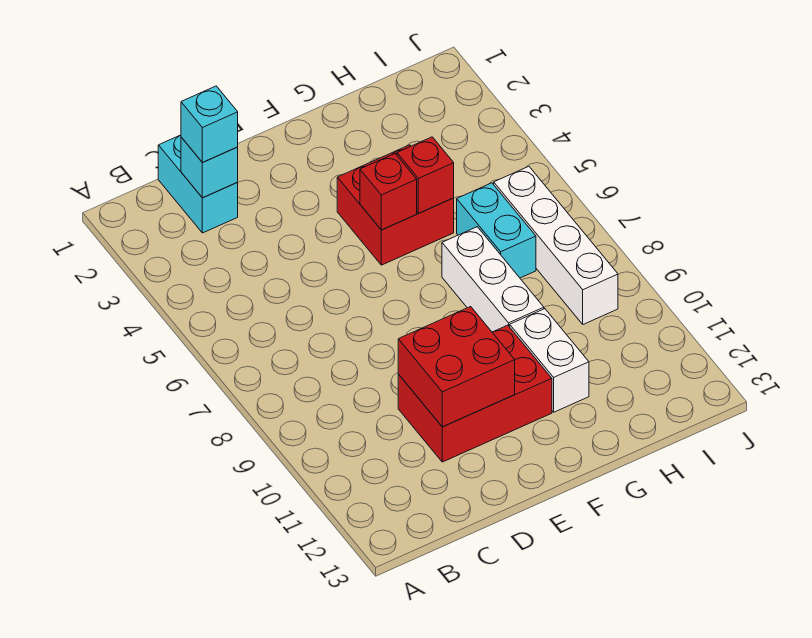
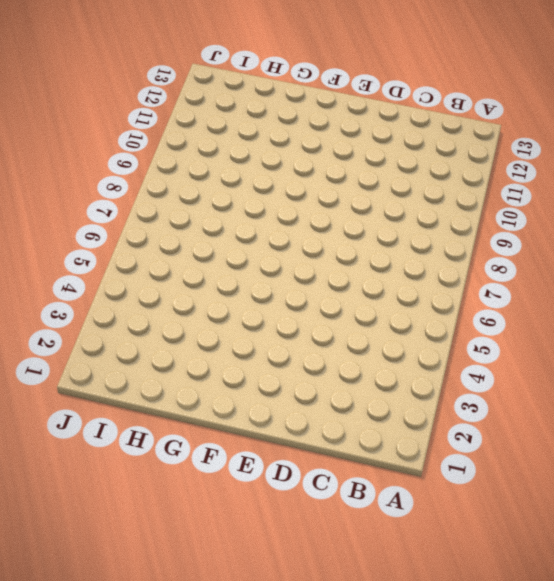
none -> cyan 1x2 brick [158,135,238,233]
none -> red 2x3 brick [398,325,552,462]
none -> red 2x2 brick [337,145,454,265]

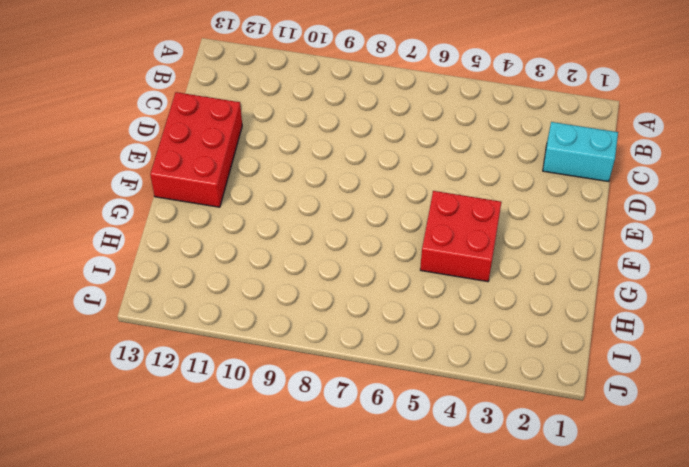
red 2x3 brick [150,92,242,207] -> red 2x3 brick moved to [398,325,552,462]
none -> white 1x3 brick [442,227,544,332]
none -> white 1x2 brick [510,309,589,412]
none -> cyan 1x2 brick [457,183,536,278]

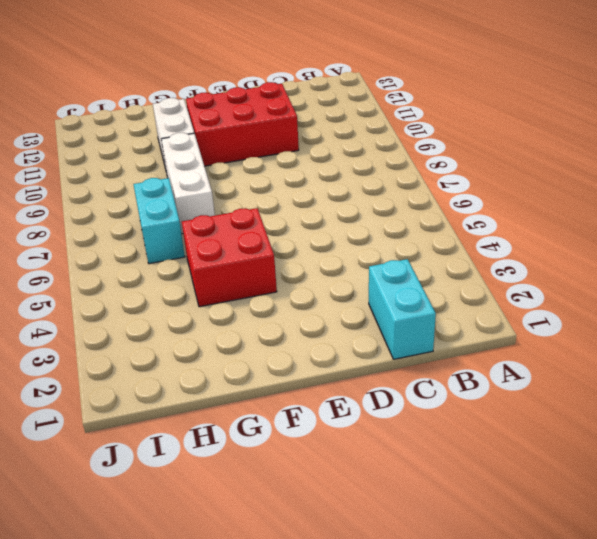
none -> white 1x4 brick [494,166,618,324]
none -> cyan 1x1 brick [181,137,238,198]
none -> red 2x2 brick [398,307,515,427]

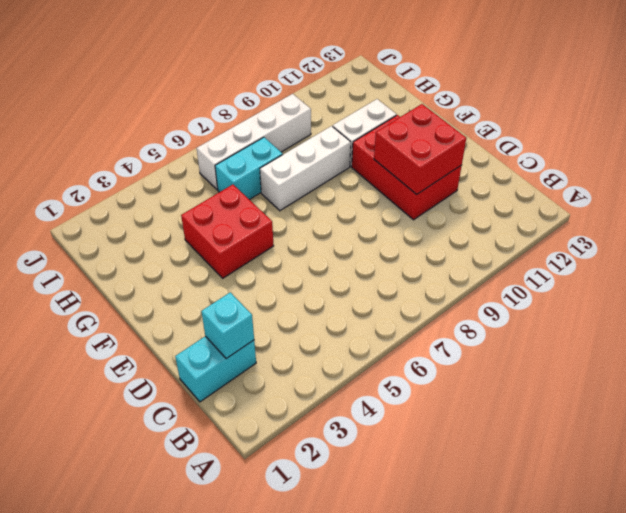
none -> red 1x1 brick [360,154,417,230]
none -> red 1x1 brick [397,137,454,213]
none -> cyan 1x1 brick [181,86,238,163]

